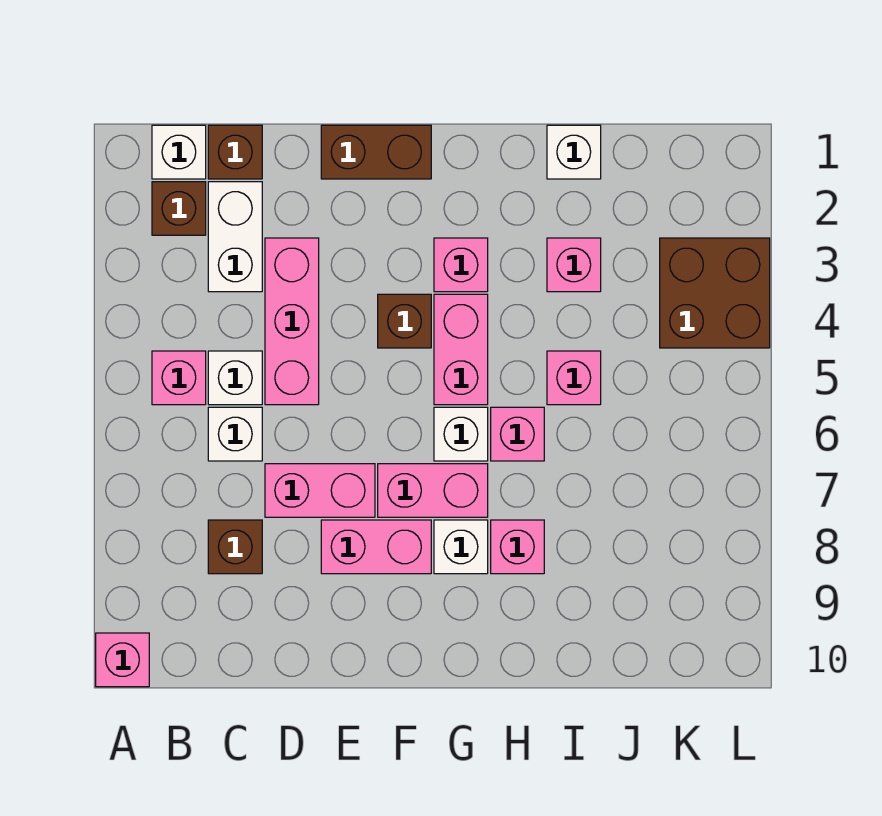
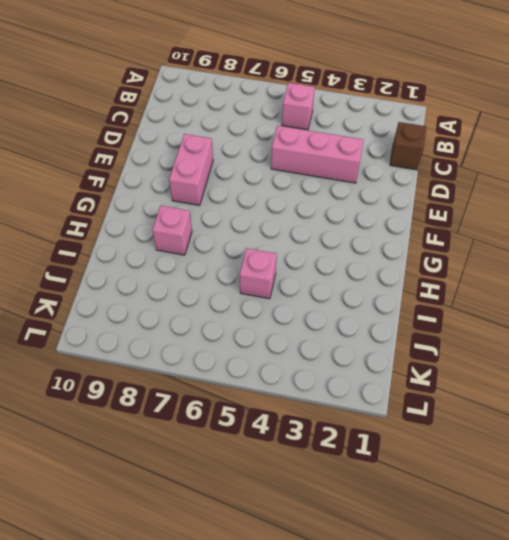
none -> pink 1x1 brick [96,633,149,687]
none -> white 1x1 brick [152,125,206,179]
none -> brown 1x1 brick [152,182,206,235]

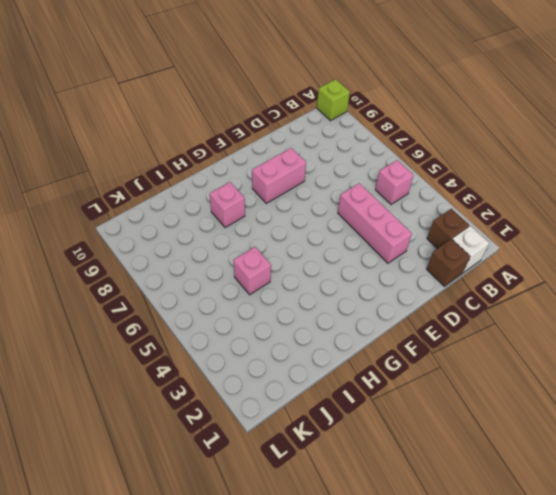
lime 1x1 brick [317,79,350,121] -> pink 1x1 brick [96,633,149,687]
none -> white 1x2 brick [208,182,262,292]
none -> white 1x1 brick [208,351,262,405]
none -> white 1x1 brick [208,407,262,461]

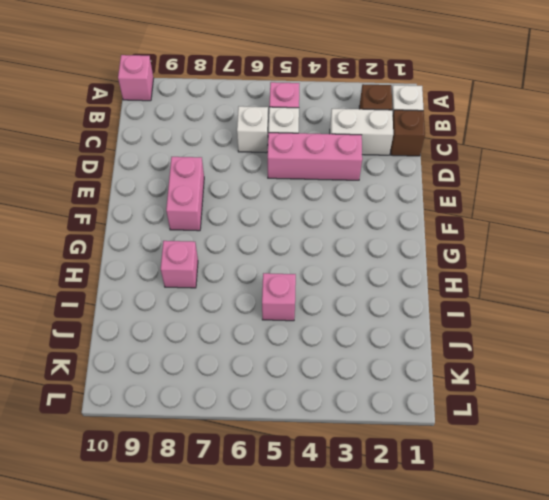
none -> brown 1x1 brick [208,520,262,574]
none -> pink 1x2 brick [265,464,375,517]
none -> brown 1x2 brick [321,125,431,179]

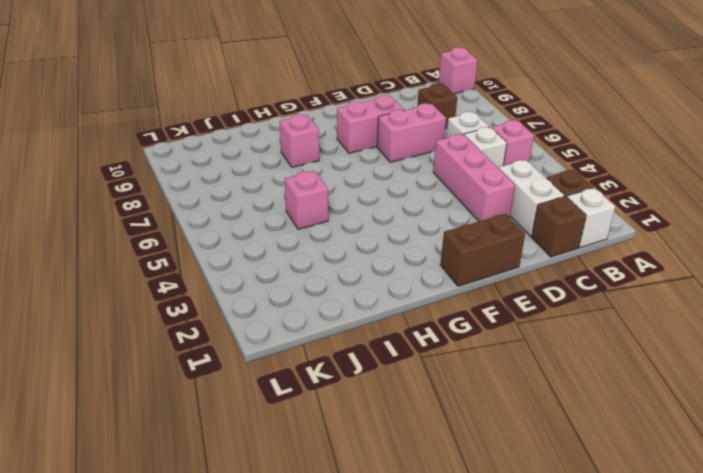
none -> brown 1x1 brick [378,294,431,348]
none -> pink 1x2 brick [378,464,488,517]
none -> pink 1x1 brick [434,238,488,292]

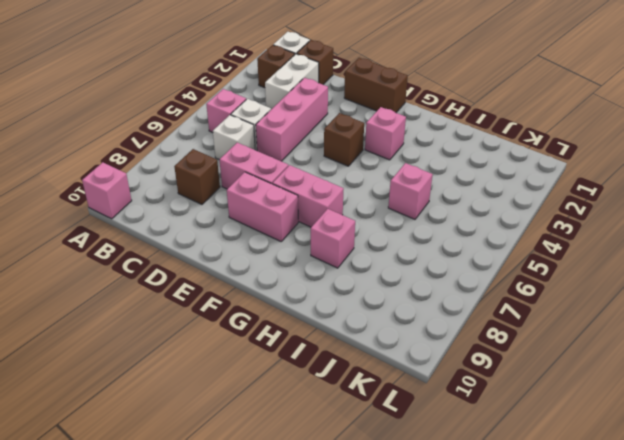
none -> pink 1x2 brick [434,294,488,405]
none -> white 1x1 brick [434,407,488,461]
none -> white 1x1 brick [434,520,488,574]

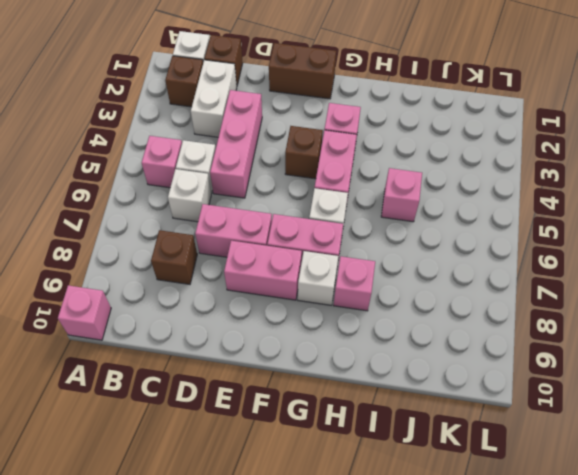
none -> pink 1x1 brick [491,407,544,461]
none -> white 1x1 brick [547,125,601,179]
none -> pink 1x1 brick [547,238,601,292]

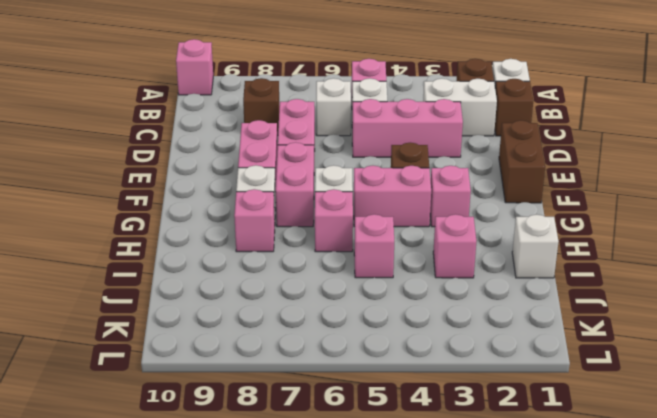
none -> brown 2x2 brick [660,238,770,348]

